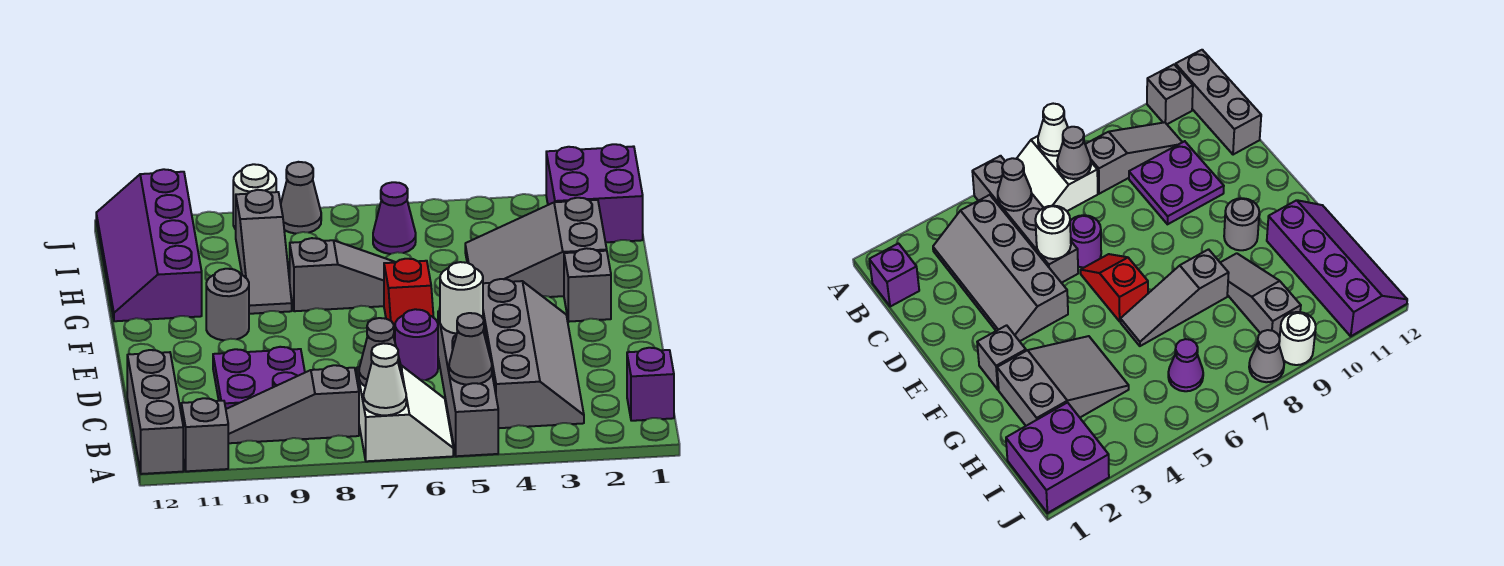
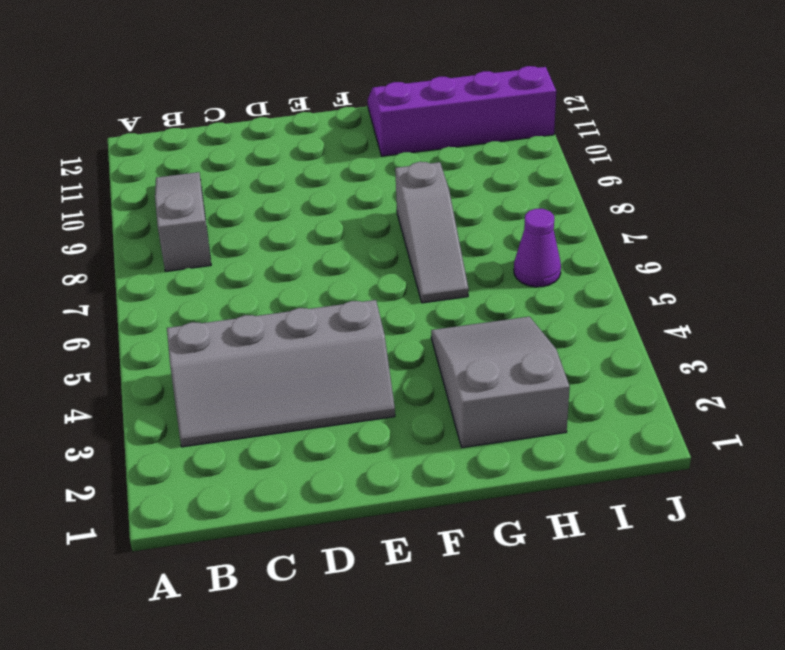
none -> grey 1x4 brick [438,311,498,456]
none -> white 2x2 slope [357,365,453,461]
none -> grey 1x1 brick [181,398,228,471]

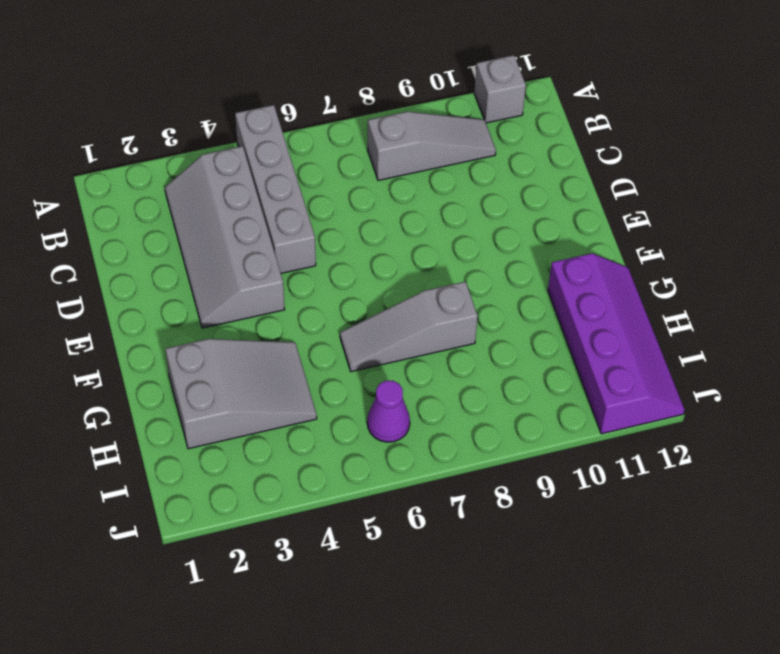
none -> white 2x2 slope [357,365,453,461]
none -> grey 1x3 brick [127,350,183,474]
none -> purple 1x1 brick [627,348,674,421]

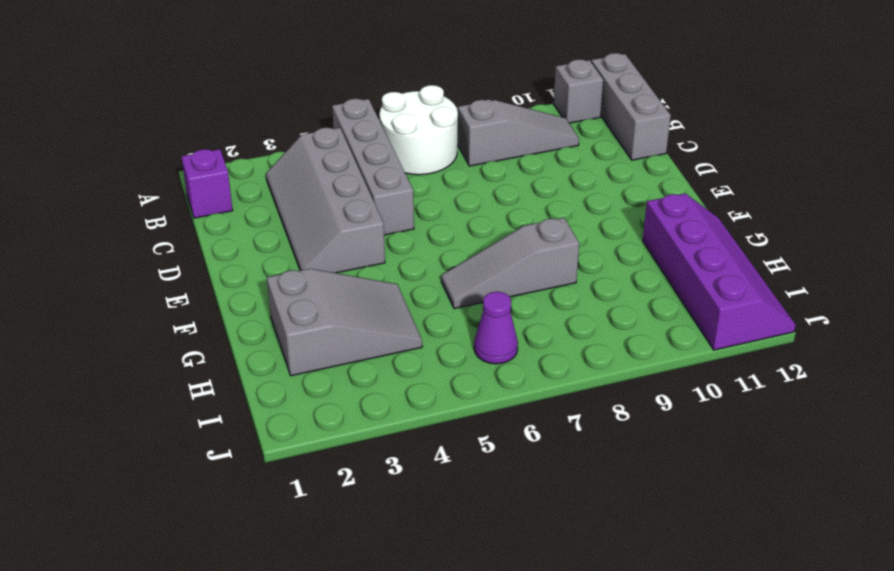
white 2x2 round brick [380,85,458,175] -> white 2x2 slope [357,365,453,461]
none -> purple 2x2 plate [213,347,305,409]
none -> purple 1x1 round brick [395,309,438,380]
none -> red 1x2 slope [384,259,434,340]

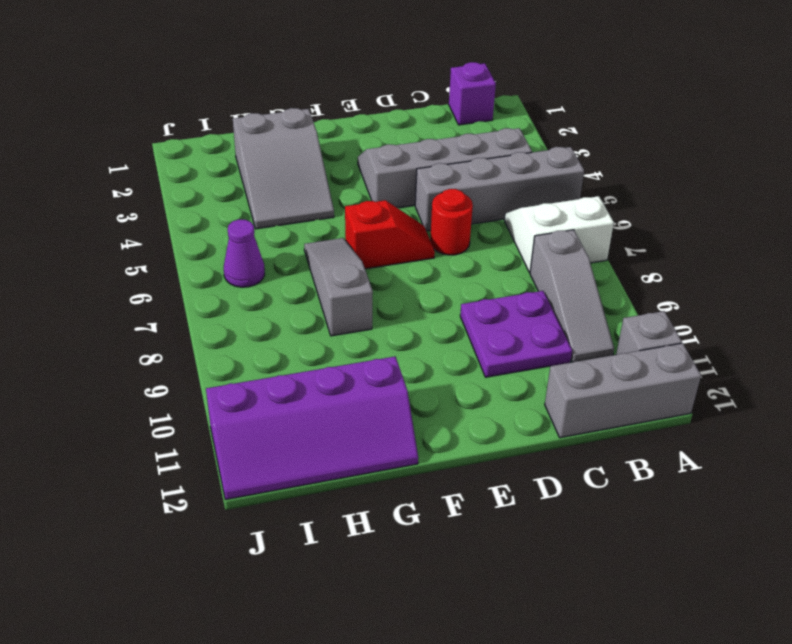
red 1x1 round brick [430,189,473,255] -> purple 1x1 round brick [395,309,438,380]
none -> grey 1x1 brick [564,248,611,322]
none -> grey 1x1 round brick [206,269,249,340]
none -> grey 1x3 slope [236,190,292,314]

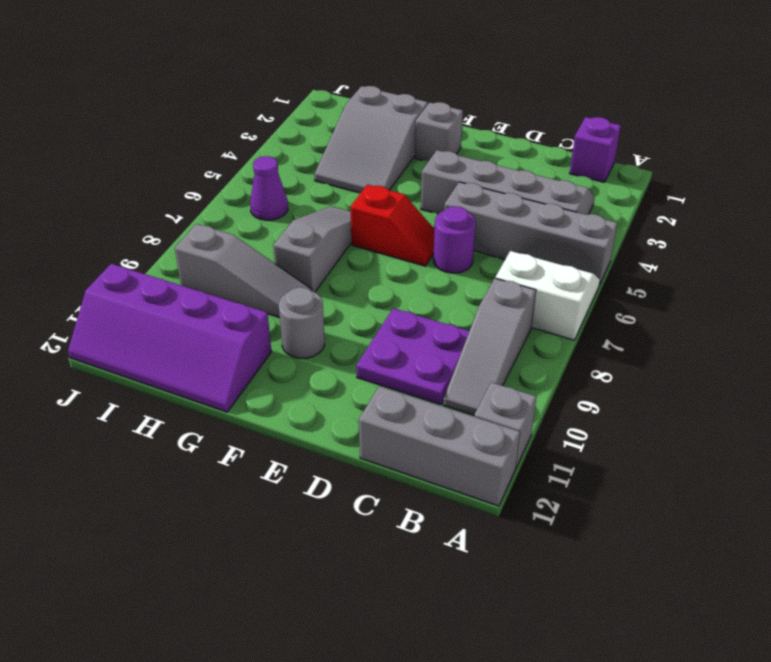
none -> purple 2x2 brick [546,144,643,242]
none -> grey 1x1 cone [281,162,321,234]
none -> white 1x1 round brick [233,164,276,229]

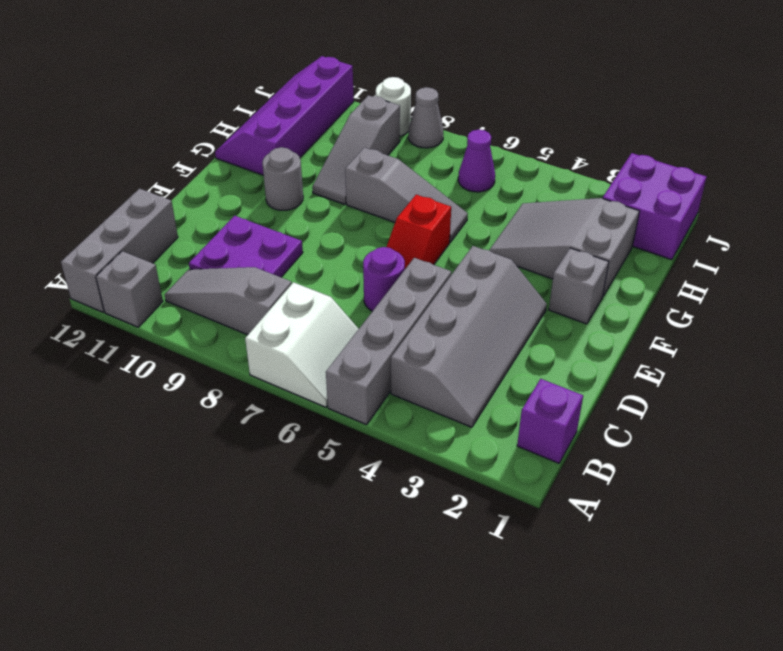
none -> white 1x1 cone [363,343,406,415]
none -> grey 1x1 cone [449,313,492,385]
none -> grey 1x1 cone [359,318,402,386]

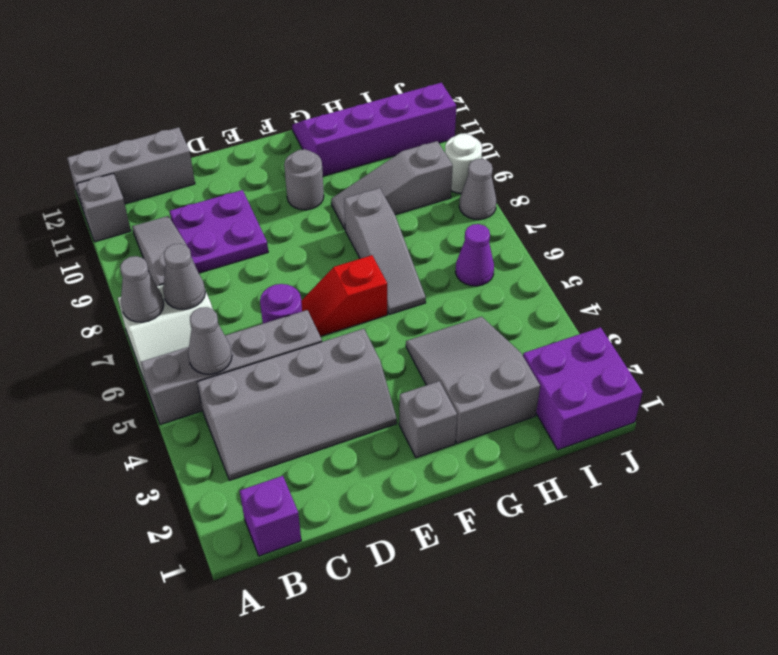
grey 1x1 cone [120,256,164,322] -> white 1x1 cone [363,343,406,415]
none -> white 1x1 round brick [440,262,483,334]

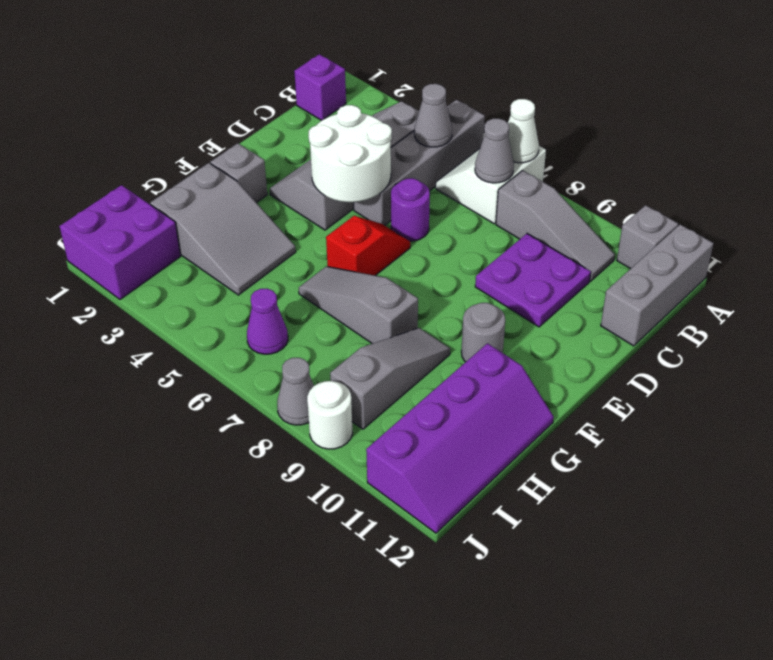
white 2x2 round brick [309,105,392,202] -> white 1x1 round brick [440,262,483,334]

